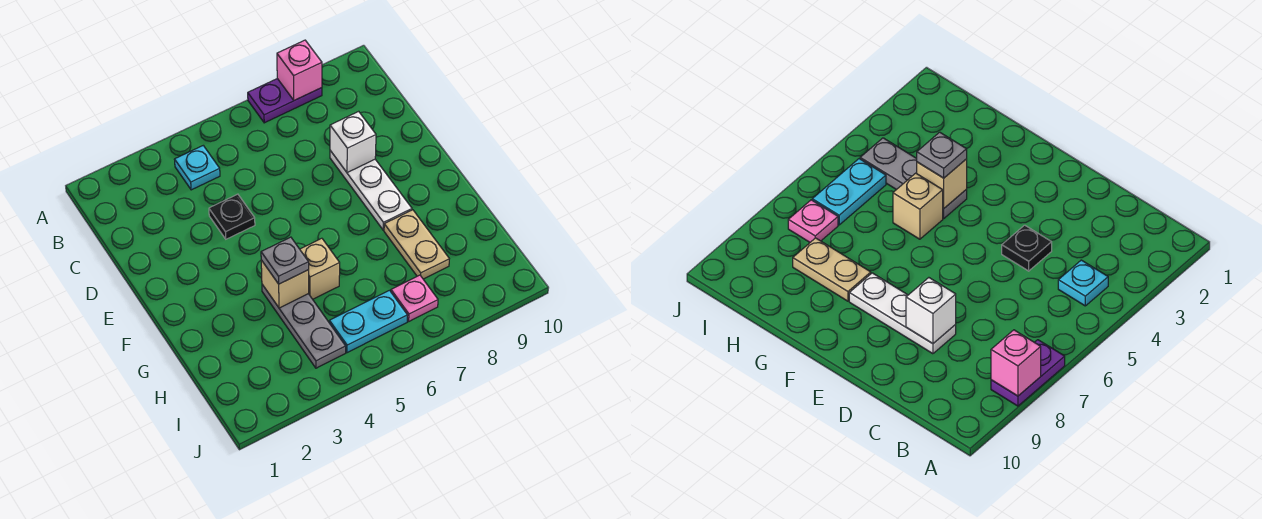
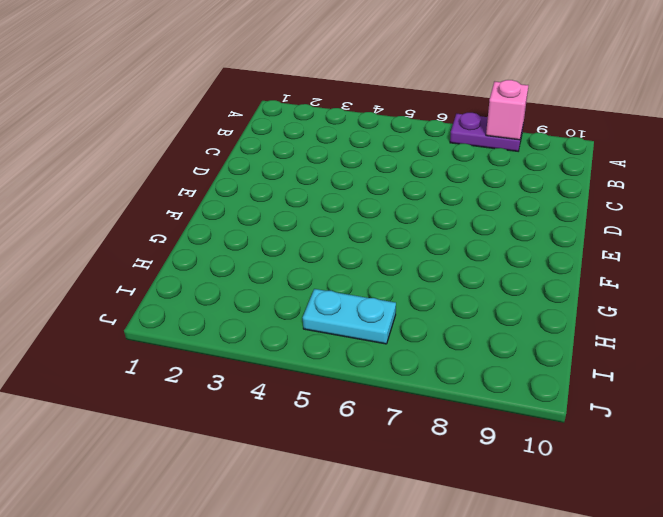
none -> cyan 1x1 plate [174,146,220,190]
none -> black 1x1 plate [209,194,255,239]
none -> white 1x3 plate [330,151,412,230]

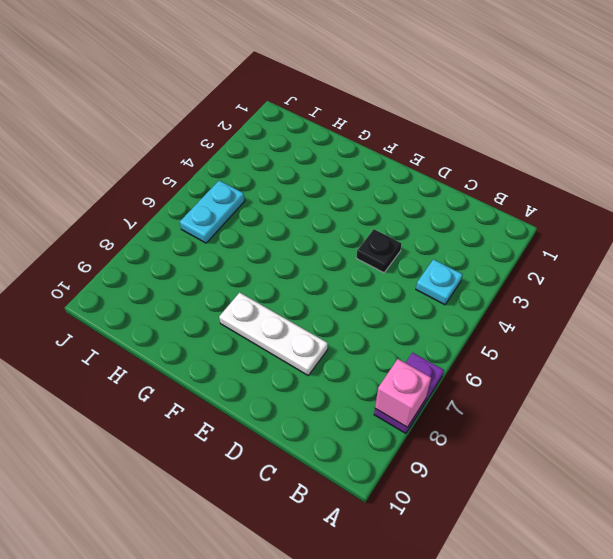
none -> grey 1x3 plate [262,285,346,368]
none -> tan 1x1 brick [300,238,340,299]
none -> tan 1x2 plate [384,210,449,279]

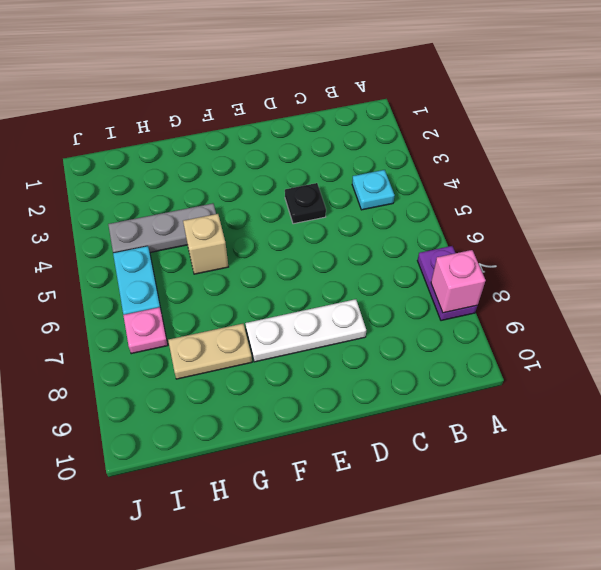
none -> white 1x1 brick [330,111,376,173]
none -> tan 1x1 brick [261,260,309,308]
none -> grey 1x1 plate [261,237,309,284]

